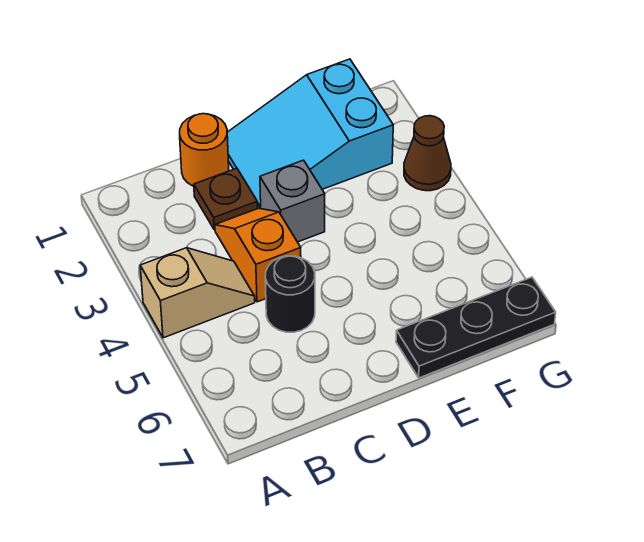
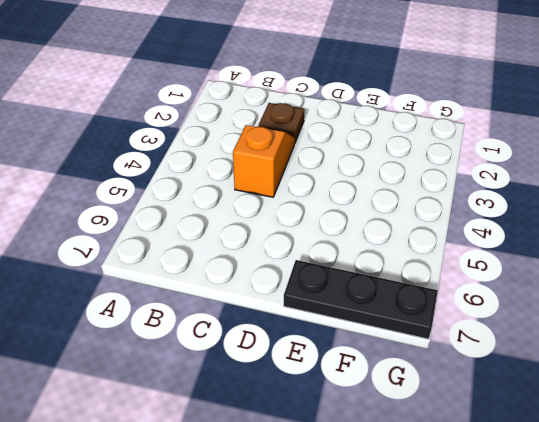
none -> tan 1x2 slope [140,248,255,338]
none -> orange 1x1 round brick [180,114,229,186]

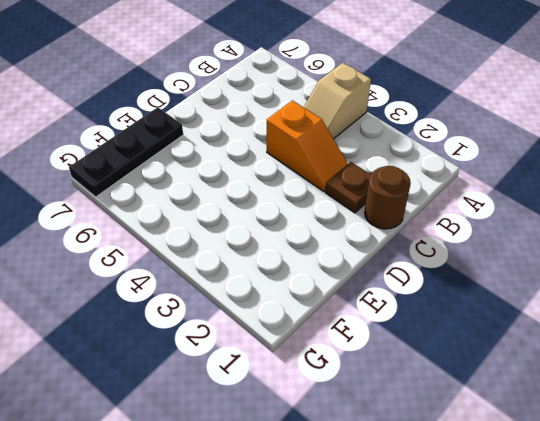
brown 1x1 round brick [365,166,411,229] -> orange 1x1 round brick [180,114,229,186]
none -> black 1x1 round brick [265,256,315,332]
none -> cyan 2x3 slope [227,59,393,209]

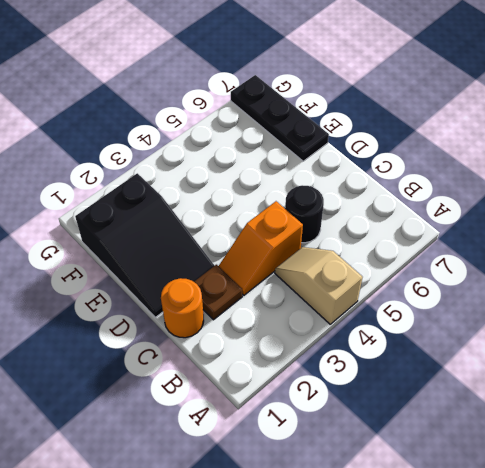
black 2x3 slope [75,173,215,317] -> cyan 2x3 slope [227,59,393,209]
none -> grey 1x1 brick [260,160,325,242]
none -> brown 1x1 cone [404,116,451,191]

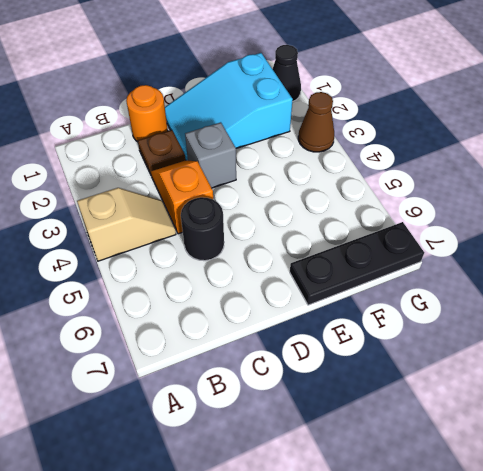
black 1x1 cone [273,45,301,102] -> none

